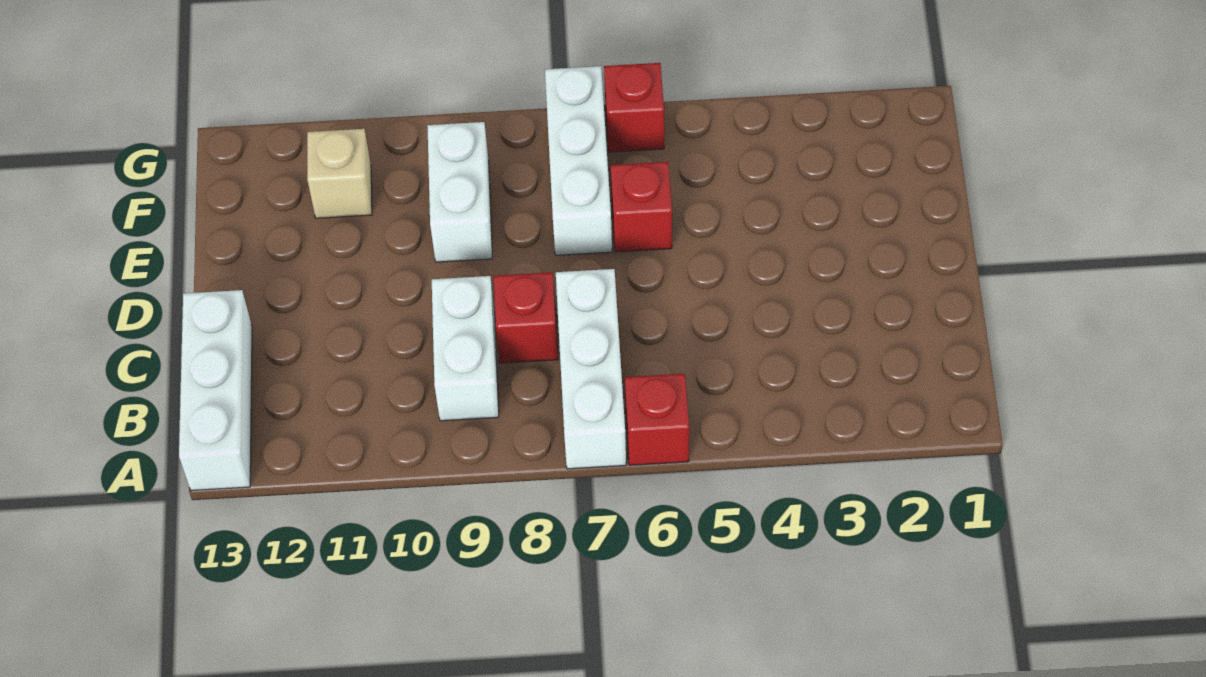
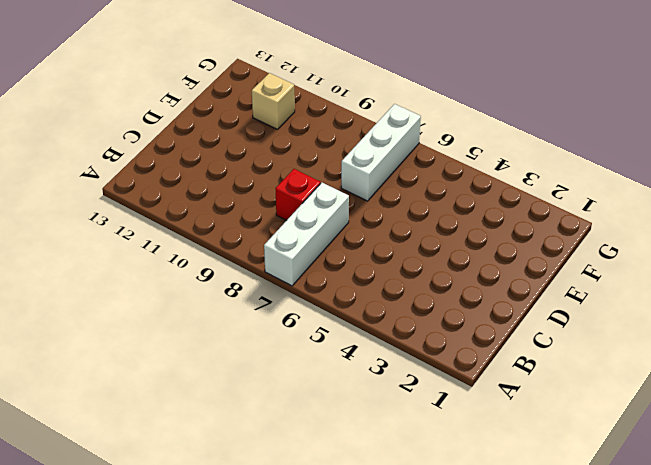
none -> red 1x1 brick [625,374,689,465]
none -> white 1x3 brick [179,290,252,491]

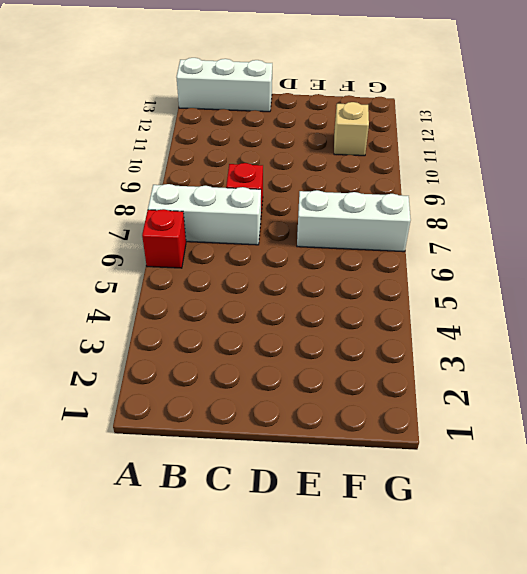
none -> white 1x2 brick [432,276,499,421]
none -> red 1x1 brick [611,162,672,252]

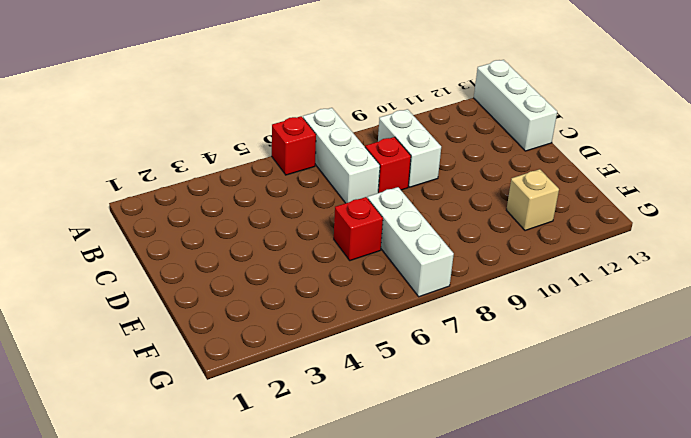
none -> white 1x2 brick [427,122,492,262]
none -> red 1x1 brick [604,63,664,152]

